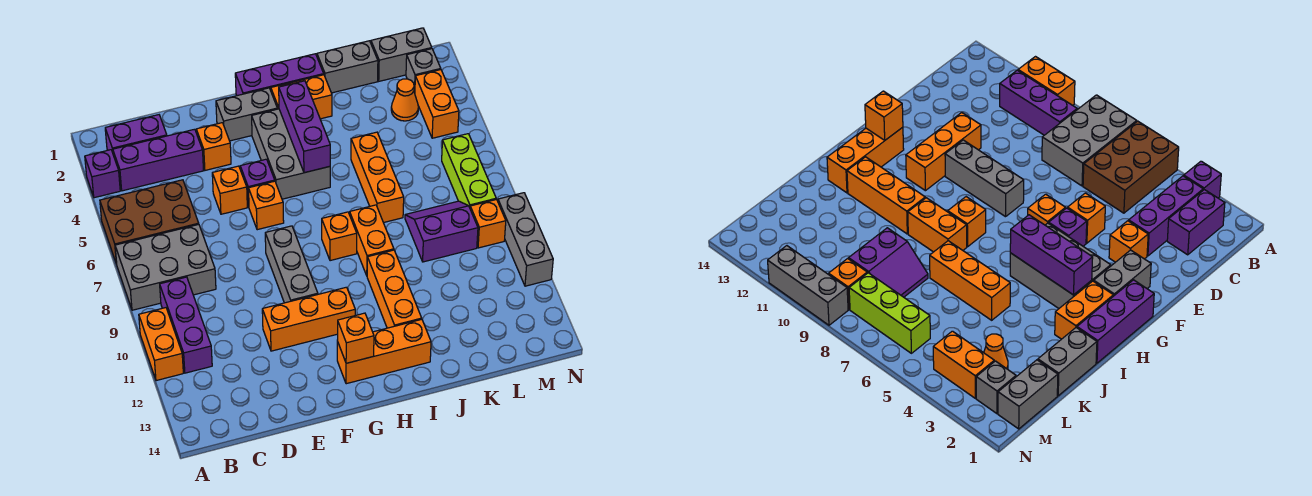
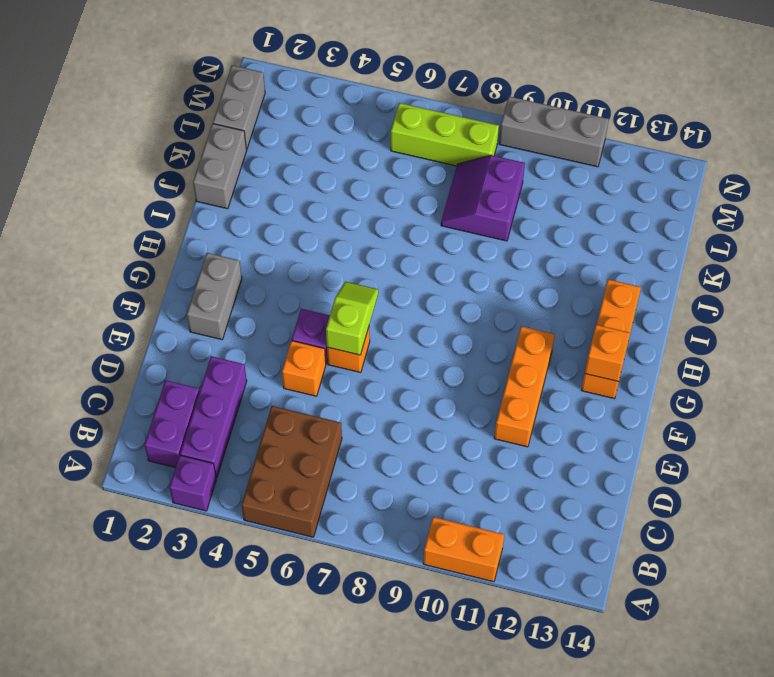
lime 1x2 slope [326,282,378,355] -> none
none -> grey 2x3 brick [115,224,216,310]
none -> purple 1x3 brick [160,277,212,373]
none -> orange 1x1 brick [196,123,231,170]
none -> grey 1x3 brick [265,226,318,303]

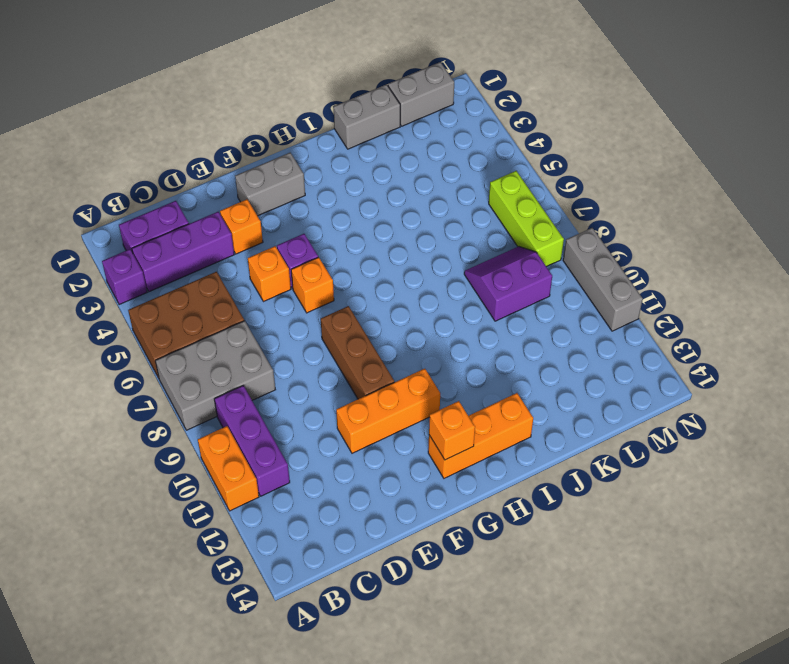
brown 1x3 brick [321,306,394,399] -> grey 1x3 brick [265,226,318,303]
none -> purple 1x3 brick [235,54,324,96]
none -> grey 2x3 brick [252,109,330,199]
none -> orange 1x2 brick [271,75,332,119]
none -> orange 1x1 brick [322,212,357,261]

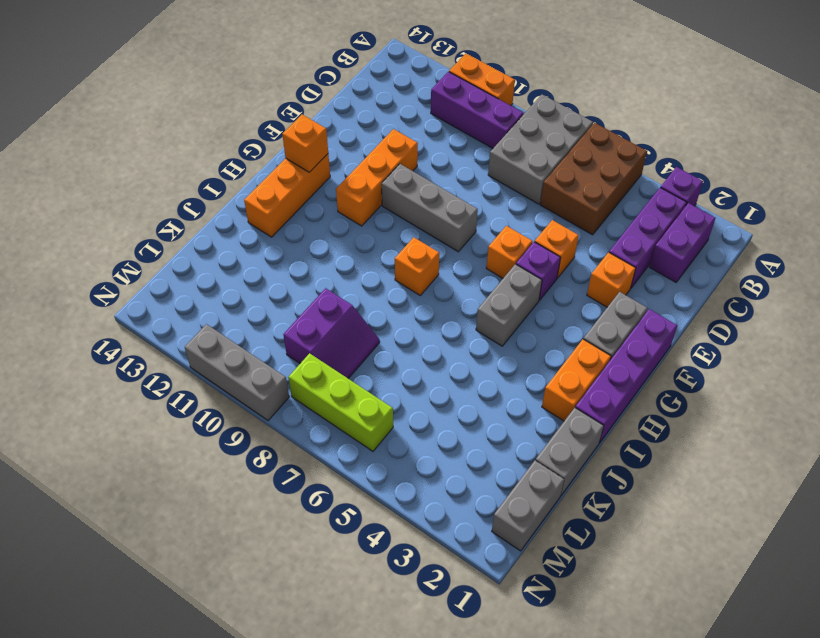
purple 1x4 brick [575,309,677,443] -> purple 1x3 brick [235,54,324,96]
grey 1x2 brick [476,264,542,346] -> grey 2x3 brick [252,109,330,199]
none -> orange 1x2 brick [350,205,394,275]
none -> orange 1x3 brick [367,250,422,328]
none -> orange 1x3 brick [351,132,404,223]
none -> orange 1x1 cone [391,79,418,121]

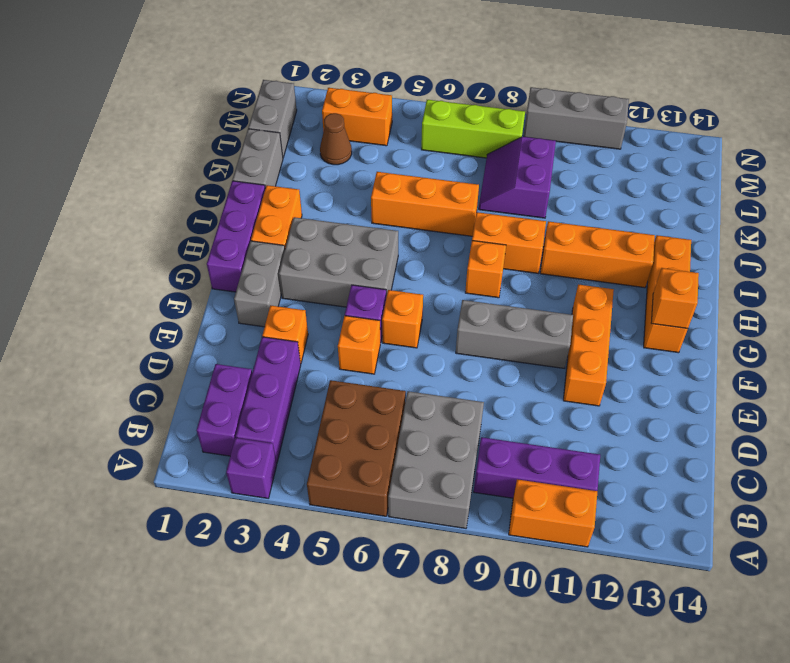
brown 1x1 cone [320,113,352,165] -> orange 1x1 cone [391,79,418,121]
none -> grey 1x1 brick [406,49,441,93]
none -> orange 1x1 brick [470,199,506,248]
none -> purple 1x3 brick [279,81,330,173]

